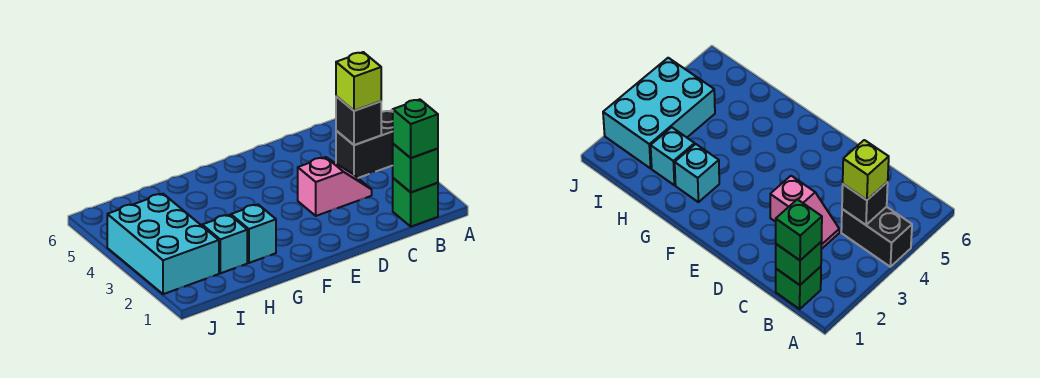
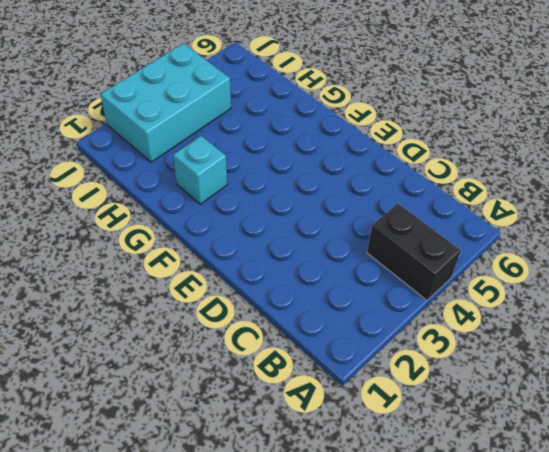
none -> green 1x1 brick [393,178,438,227]
none -> pink 1x2 slope [298,157,372,216]

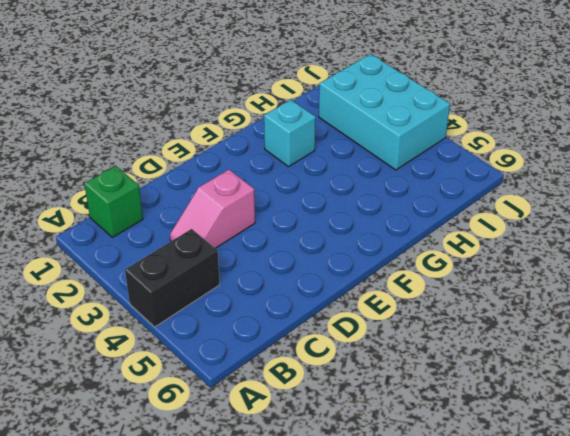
none -> cyan 1x1 brick [202,215,247,273]
none -> green 1x1 brick [393,144,438,192]

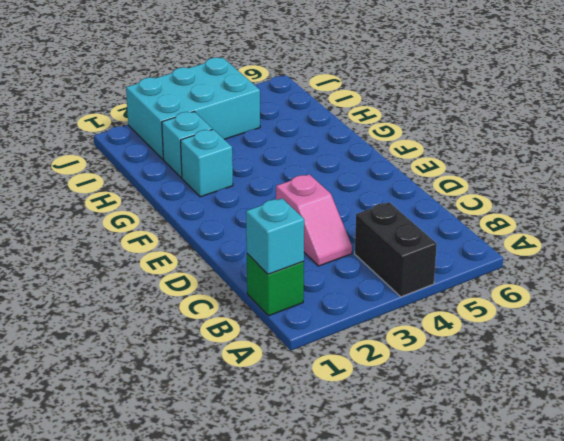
cyan 1x1 brick [246,198,304,274] -> green 1x1 brick [393,144,438,192]
none -> black 1x1 brick [336,96,381,145]
none -> green 1x1 brick [393,99,438,158]

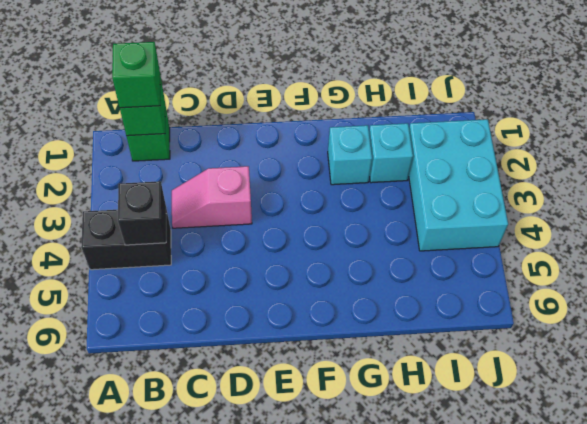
none -> lime 1x1 brick [336,52,381,111]

